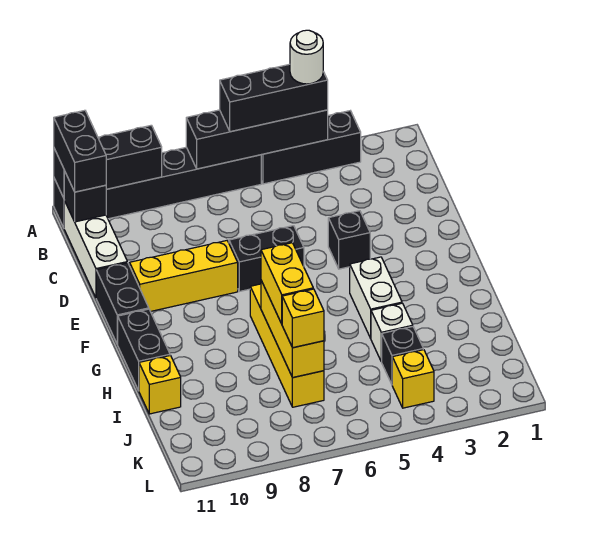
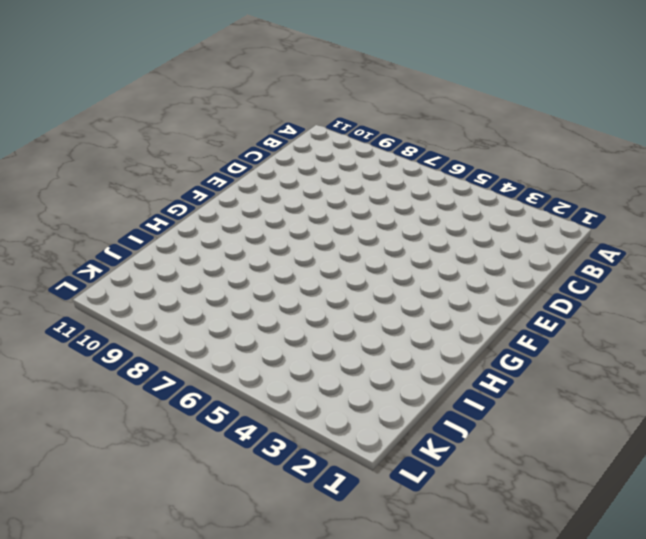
none -> black 1x3 brick [261,111,361,184]
none -> black 1x6 brick [54,147,261,228]
none -> white 1x3 brick [64,201,127,297]

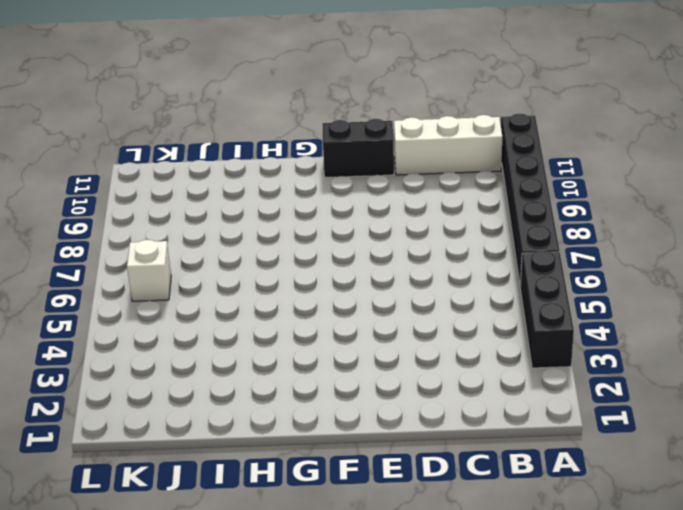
white 1x1 brick [127,240,171,301] -> white 1x1 brick moved to [371,303,413,362]
none -> black 1x1 brick [328,211,370,269]
none -> black 1x2 brick [229,226,304,291]
none -> yellow 1x3 brick [130,241,238,311]

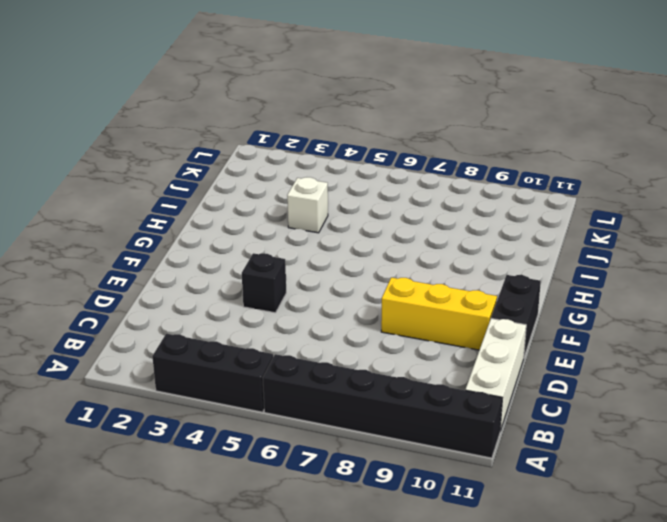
none -> black 1x2 brick [229,226,304,291]
none -> white 1x2 brick [350,257,402,338]
none -> yellow 1x4 brick [250,284,324,407]

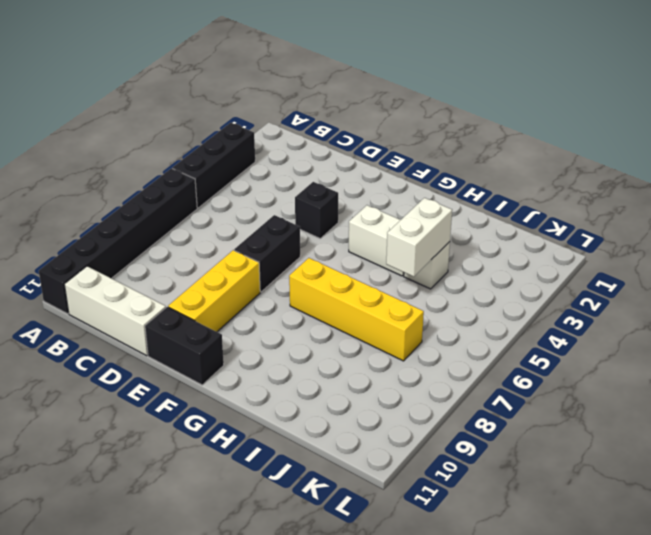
white 1x2 brick [386,198,452,277] -> none
none -> black 1x2 brick [117,309,170,390]
none -> yellow 1x1 brick [139,355,181,414]
none -> black 1x1 brick [382,327,423,384]

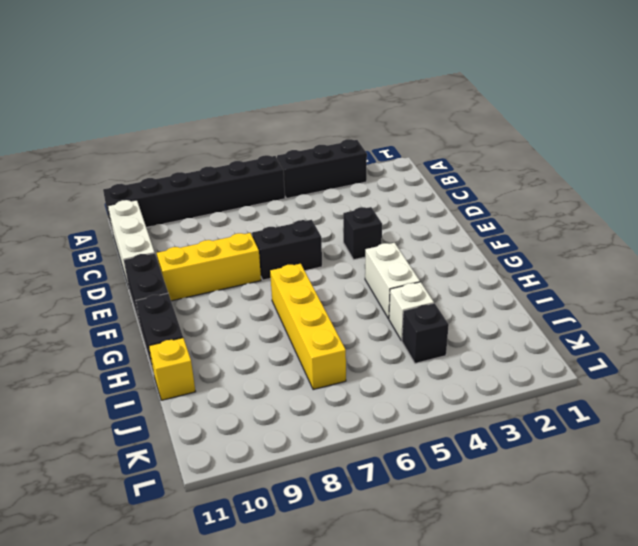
none -> yellow 1x1 brick [392,350,434,408]
none -> black 1x4 brick [186,110,328,169]
none -> black 1x3 brick [54,125,162,198]

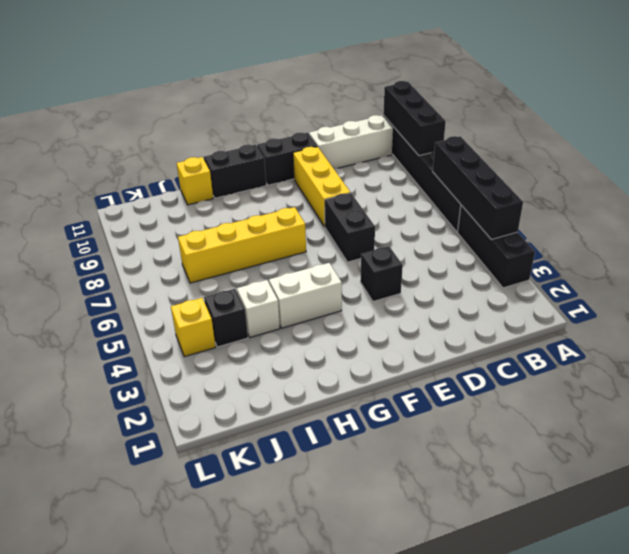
none -> black 1x1 brick [64,171,107,222]
none -> yellow 1x3 brick [261,281,324,378]
none -> black 1x3 brick [220,64,328,132]

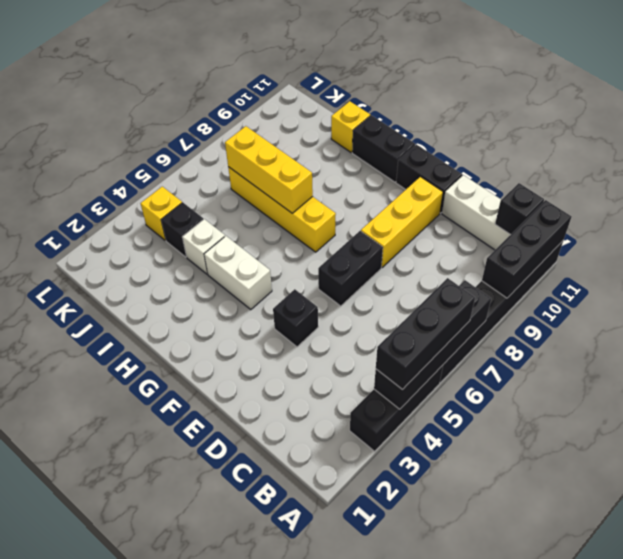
none -> black 1x2 brick [54,110,106,192]
none -> yellow 1x2 brick [261,243,313,324]
none -> yellow 1x1 brick [282,289,324,348]

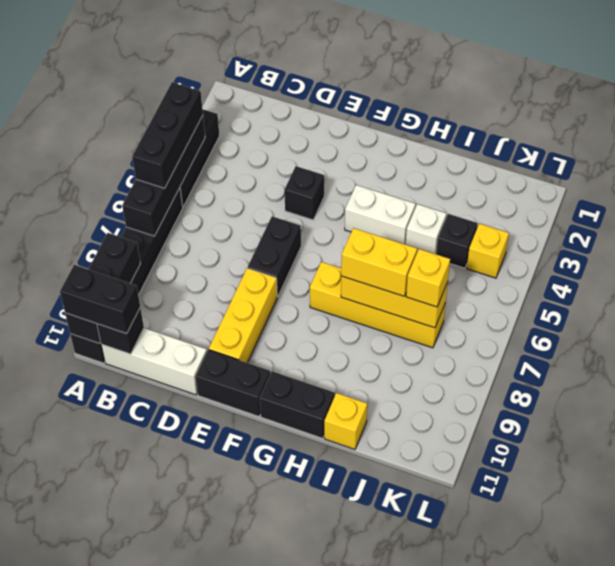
none -> white 1x1 round brick [290,30,323,84]

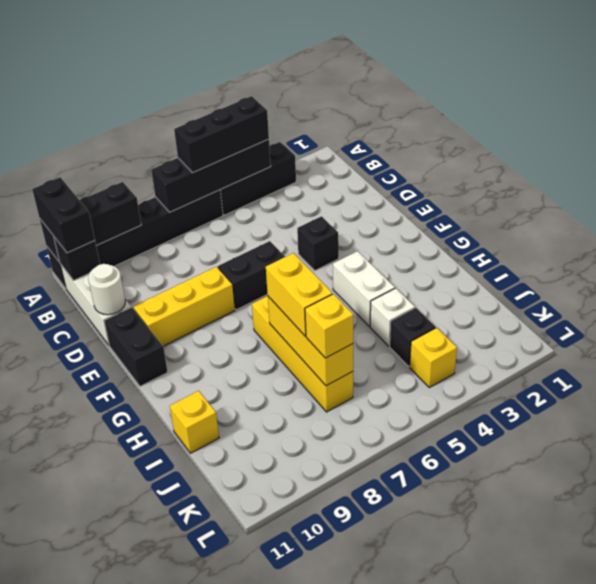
white 1x1 round brick [88,264,125,315] -> white 1x1 round brick moved to [290,30,323,84]
none -> black 1x2 brick [117,309,170,390]

